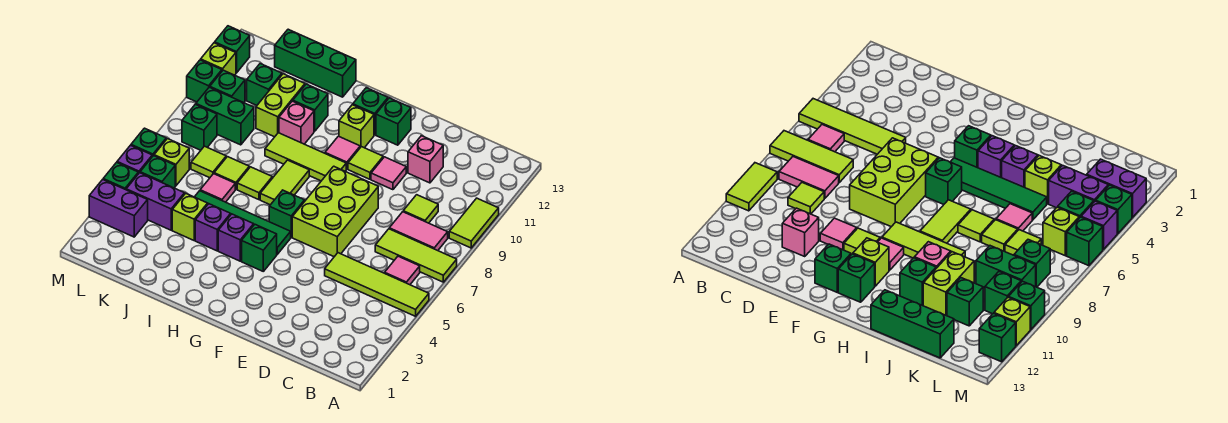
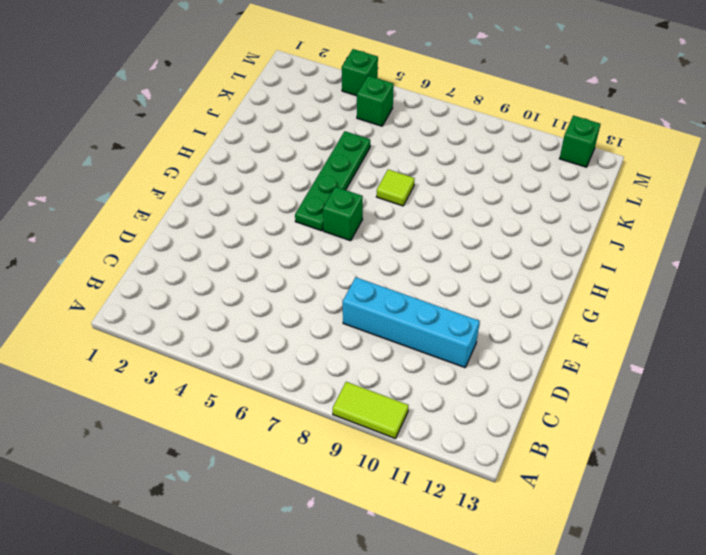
cyan 1x4 brick [343,277,480,368] -> pink 1x1 brick [408,136,443,183]
green 1x4 plate [295,131,370,231] -> green 1x4 tile [195,191,291,254]
none -> lime 1x4 tile [325,253,429,316]
none -> lime 1x3 tile [375,229,457,282]
none -> pink 1x1 tile [385,256,420,285]
none -> pink 1x2 tile [389,212,448,251]

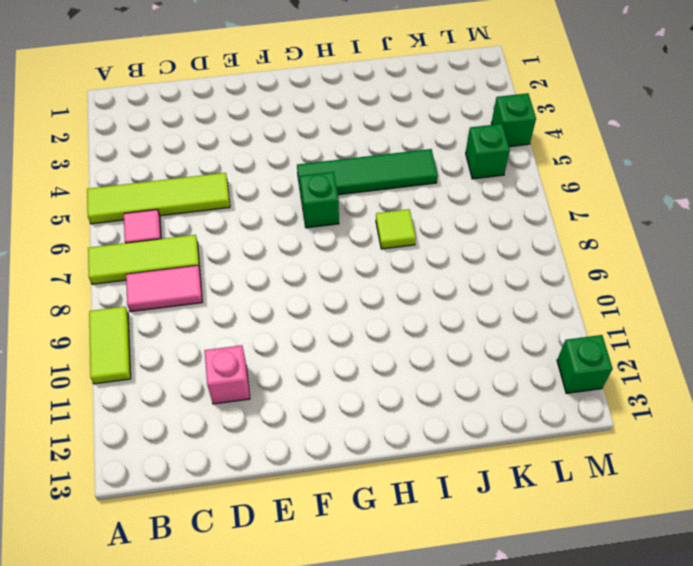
none -> lime 1x1 tile [403,195,438,223]
none -> lime 2x3 brick [292,166,378,257]
none -> pink 1x1 tile [371,157,406,190]
none -> lime 1x1 tile [348,147,383,179]

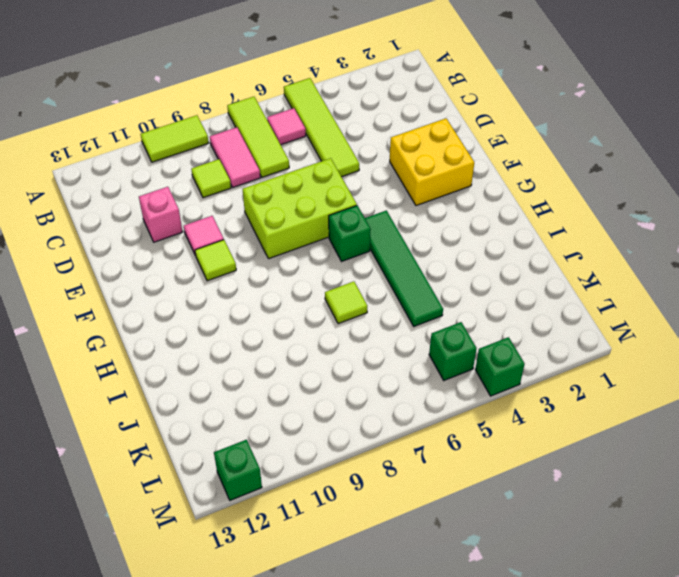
yellow 2x2 brick [390,119,474,206] -> none
none -> green 1x1 brick [376,98,411,145]
none -> green 1x1 brick [242,225,277,271]
none -> lime 1x3 tile [265,133,346,181]
none -> pink 1x1 tile [325,136,360,169]

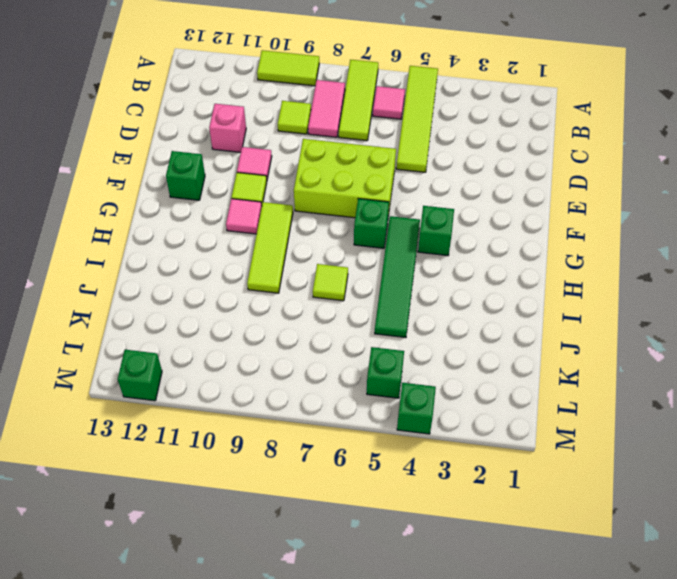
none -> lime 1x1 brick [339,105,374,148]
none -> green 1x1 brick [353,88,388,135]
none -> purple 1x1 brick [218,214,254,261]
none -> lime 1x2 tile [260,160,309,205]

